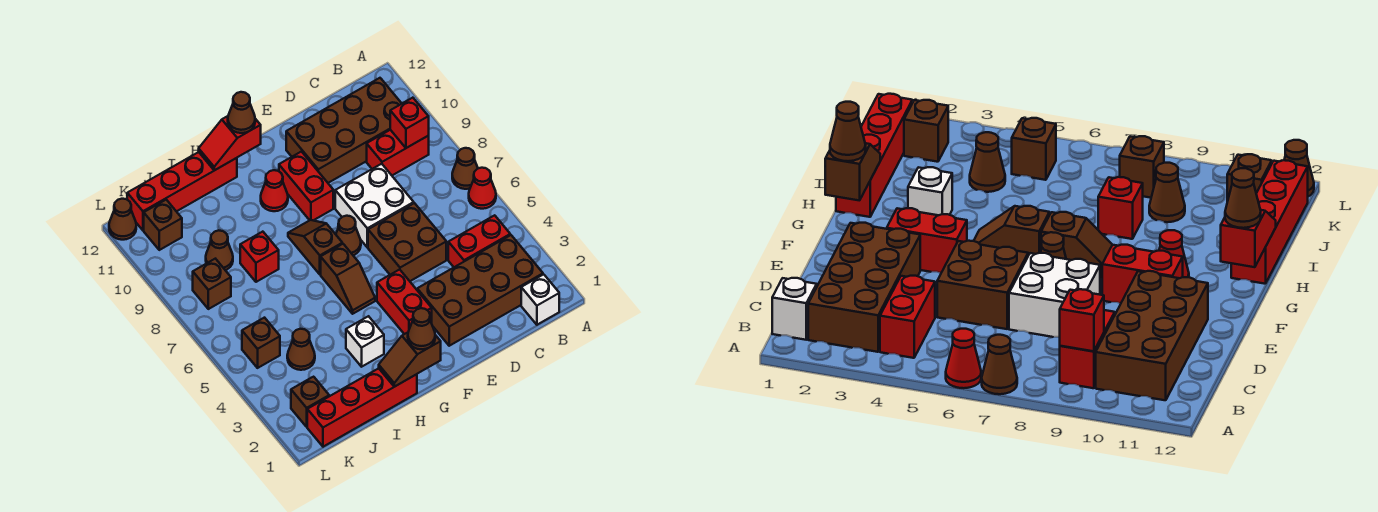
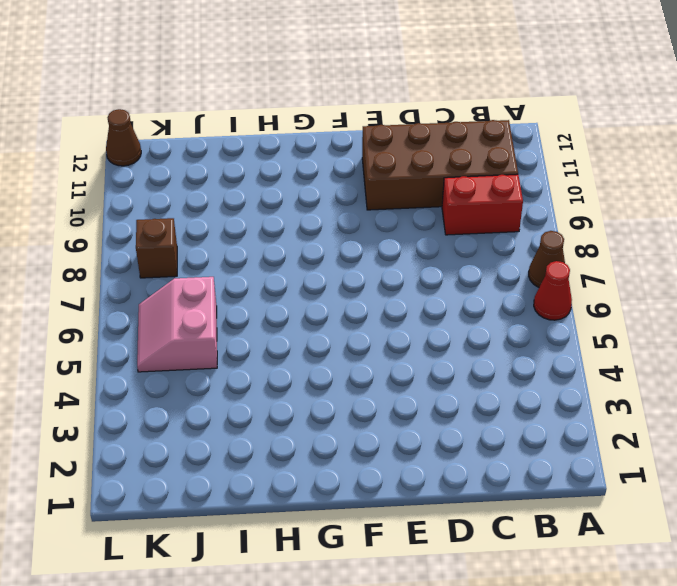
pink 2x2 slope [137,277,217,372] -> brown 1x1 brick [242,318,280,368]
none -> white 1x1 brick [521,274,559,325]
none -> brown 2x4 brick [417,235,543,346]
none -> red 1x2 brick [448,215,510,267]
none -> brown 2x2 brick [368,203,446,281]

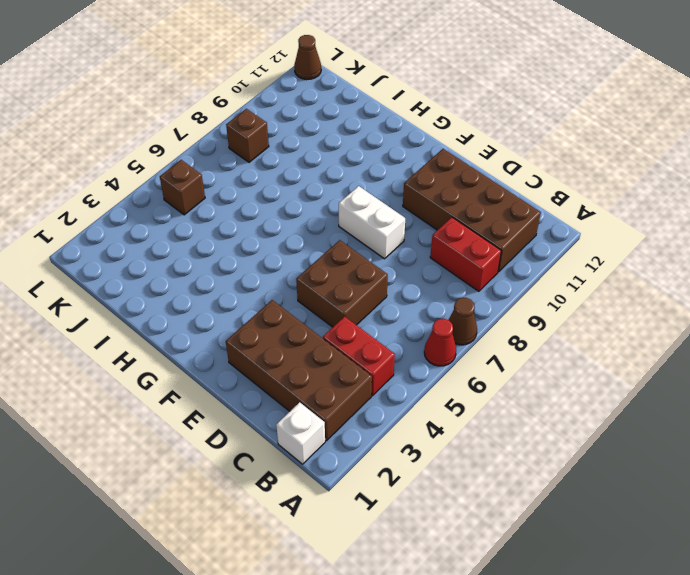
white 1x2 brick [339,186,405,259] -> white 2x2 brick [335,164,414,247]
none -> red 1x2 brick [377,269,432,334]
none -> brown 1x1 cone [336,216,361,255]
none -> red 1x2 brick [279,152,333,221]
none -> brown 1x2 slope [321,244,375,314]

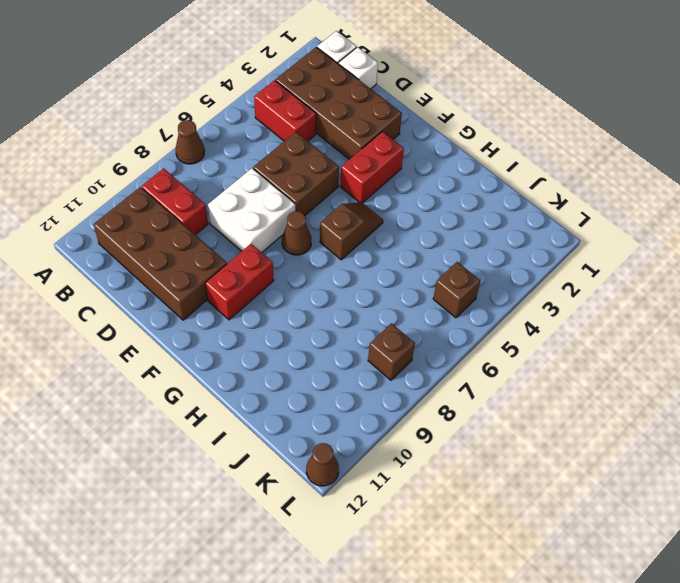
white 1x1 brick [338,47,378,89] -> white 1x1 brick moved to [346,316,384,367]
none -> red 1x1 cone [469,168,496,209]
none -> brown 1x2 slope [288,220,342,274]
none -> red 1x1 cone [261,170,288,211]
none -> red 1x4 brick [307,368,417,447]

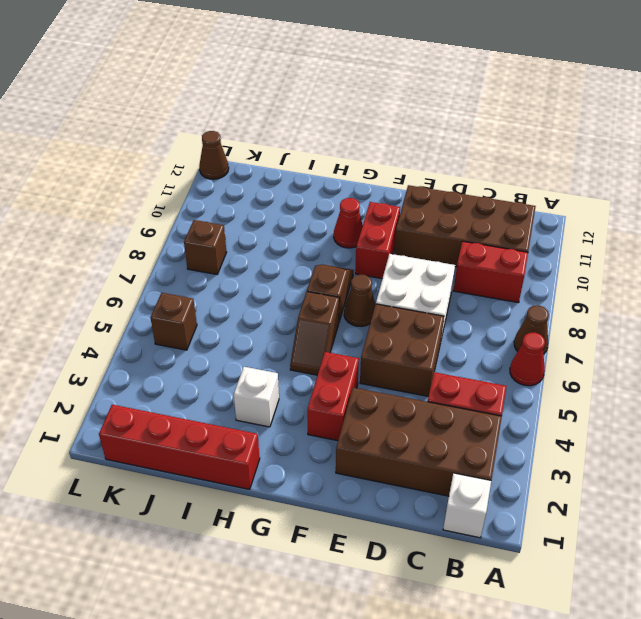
none -> red 1x4 brick [127,152,237,230]
none -> red 1x1 brick [240,232,279,282]
none -> brown 1x1 cone [287,329,315,370]
none -> brown 1x1 cone [206,230,233,270]

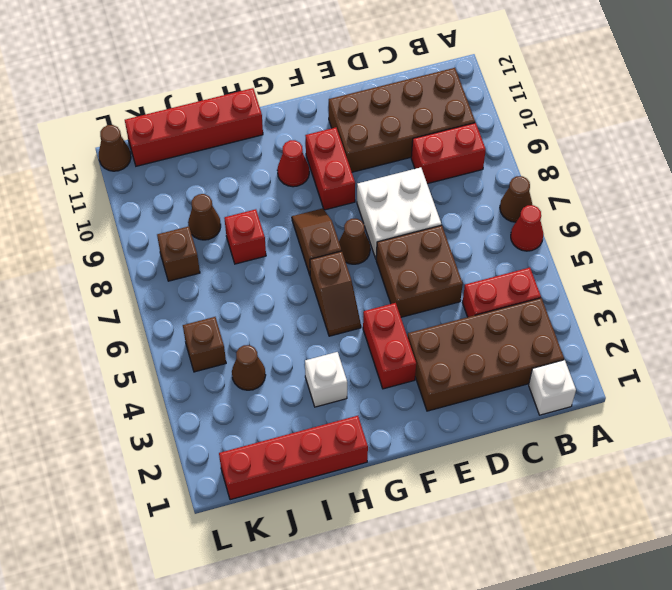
none -> brown 1x1 brick [291,377,329,427]
none -> brown 1x1 brick [144,200,182,250]
none -> red 1x1 brick [390,98,429,148]
none -> brown 1x2 slope [379,332,441,387]

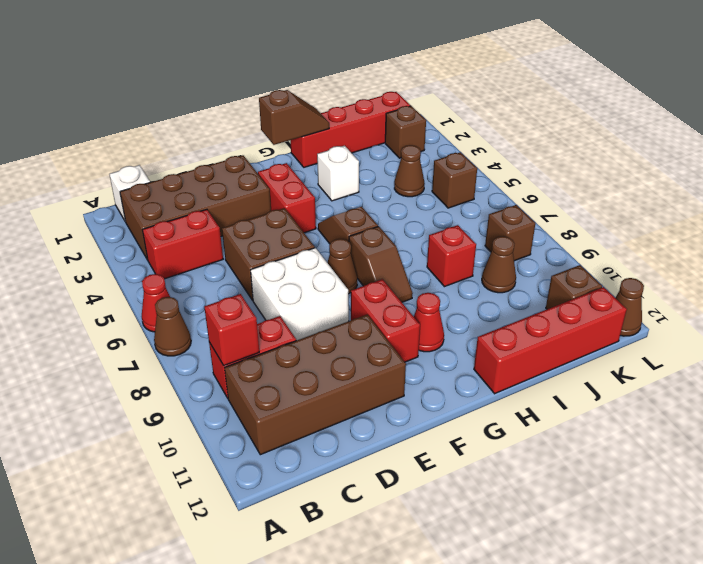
none -> red 1x2 slope [199,116,261,170]
none -> brown 1x1 cone [408,308,435,349]
none -> brown 1x1 cone [228,92,255,133]

